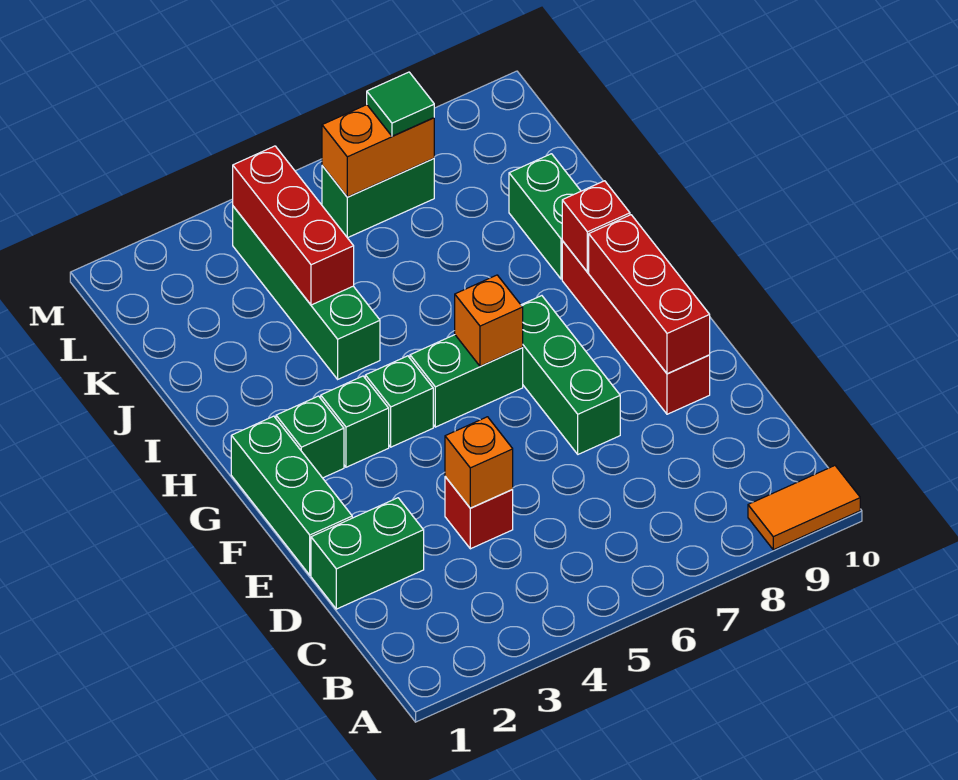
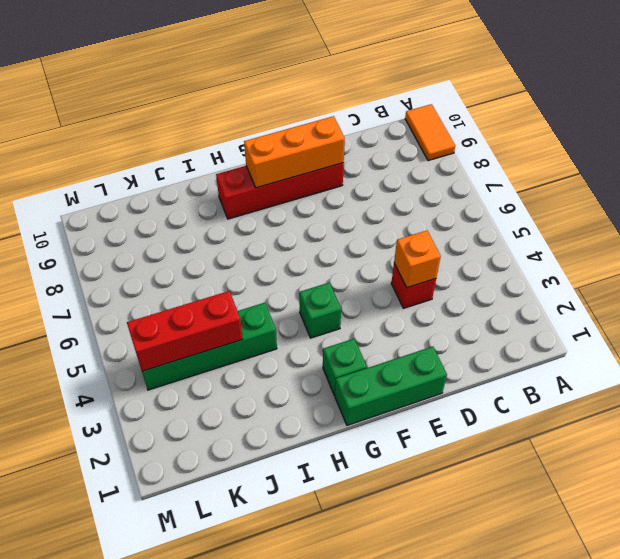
orange 1x3 brick [244,116,345,188] -> red 1x3 brick [589,215,710,374]
none -> green 1x2 brick [311,498,424,609]
none -> green 1x3 brick [521,296,620,454]
none -> green 1x1 brick [321,376,389,467]

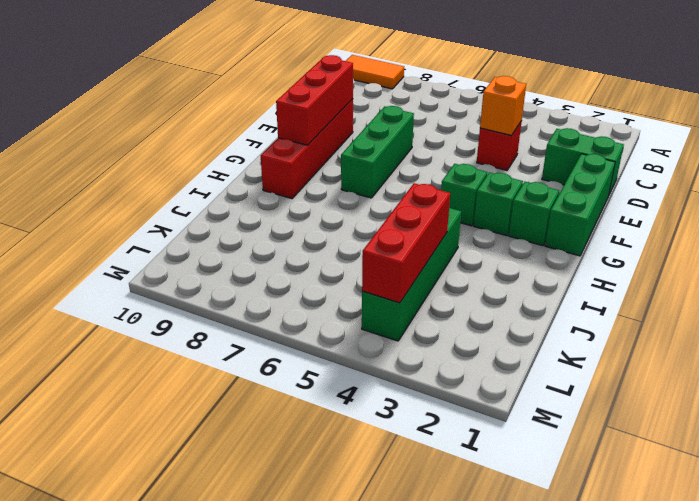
none -> green 1x2 brick [410,335,523,427]
none -> green 1x2 brick [509,154,581,279]
none -> green 1x2 brick [322,159,434,238]

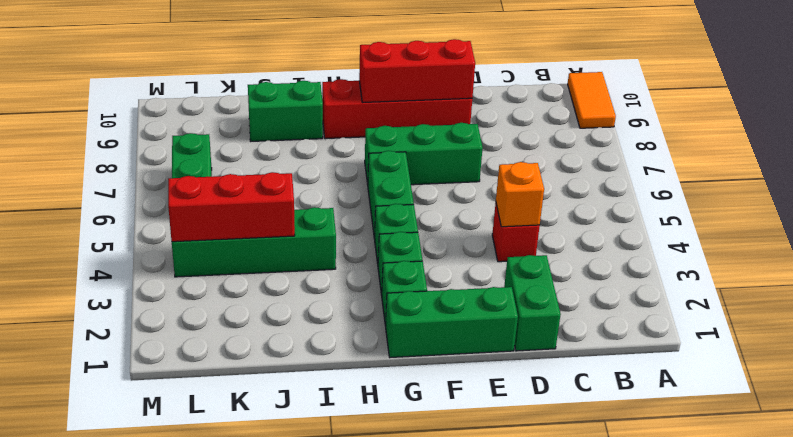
none -> orange 1x1 brick [455,275,523,366]
none -> red 1x1 brick [562,181,630,272]
none -> orange 1x2 brick [322,105,434,197]

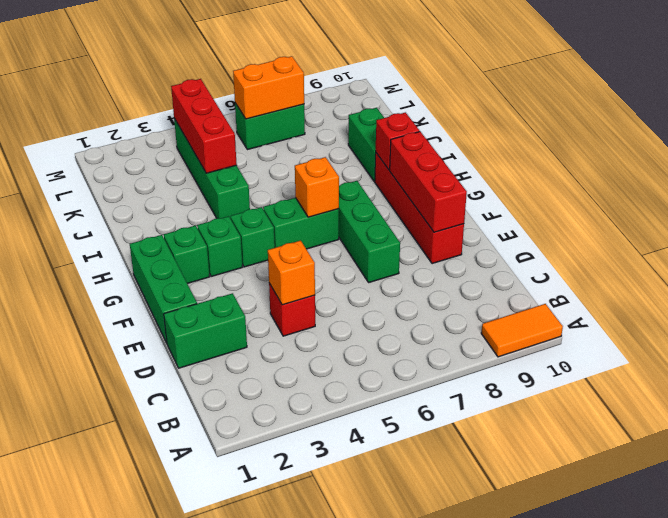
none -> green 1x1 tile [367,72,434,136]

